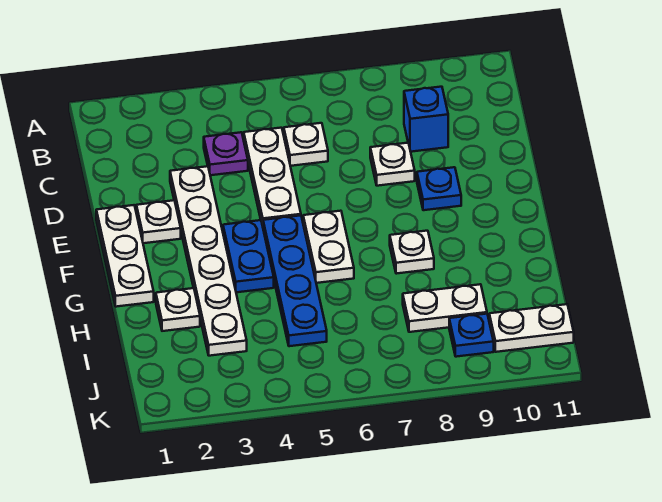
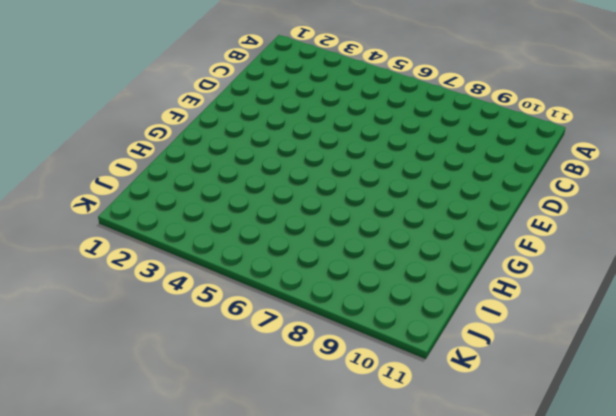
none -> purple 1x1 plate [204,132,248,175]
none -> white 1x3 plate [244,128,301,226]
none -> white 1x1 plate [284,123,328,166]

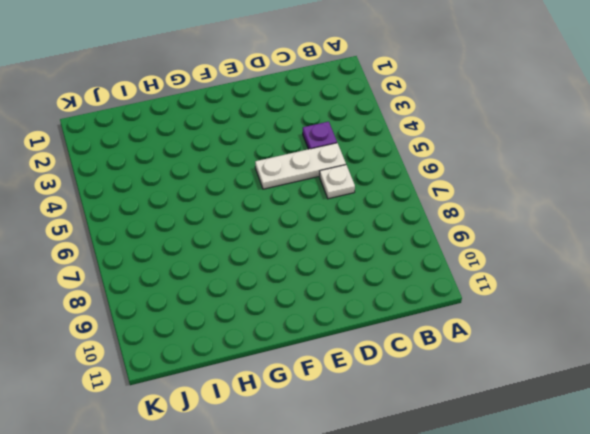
none -> blue 1x1 brick [404,87,448,152]
none -> white 1x6 plate [170,166,247,356]
none -> white 1x1 plate [370,143,415,186]

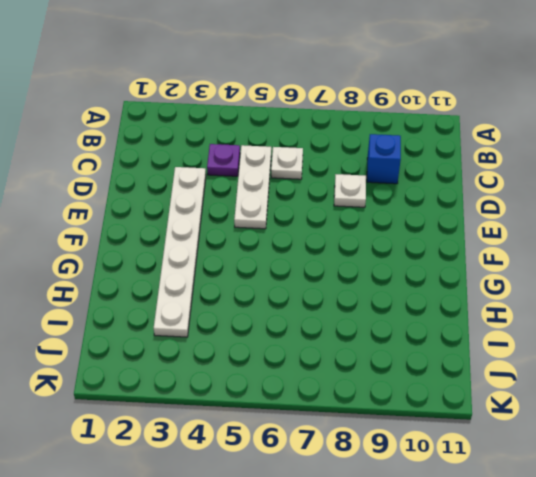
none -> white 1x3 plate [96,205,154,307]
none -> white 1x1 plate [136,200,181,243]
none -> blue 1x1 plate [417,167,461,210]

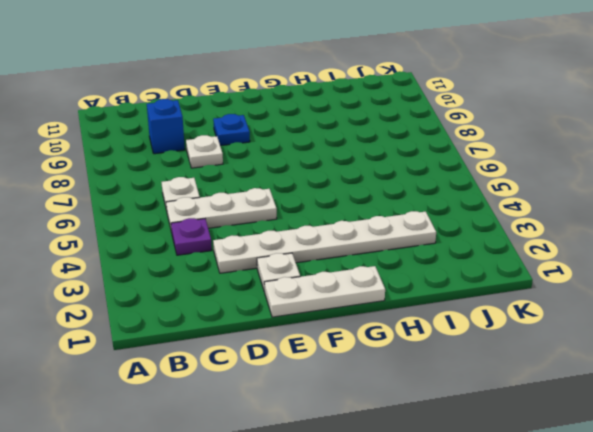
none -> blue 1x2 plate [223,220,274,292]
none -> blue 1x4 plate [263,215,327,346]
none -> white 1x2 plate [303,211,354,283]

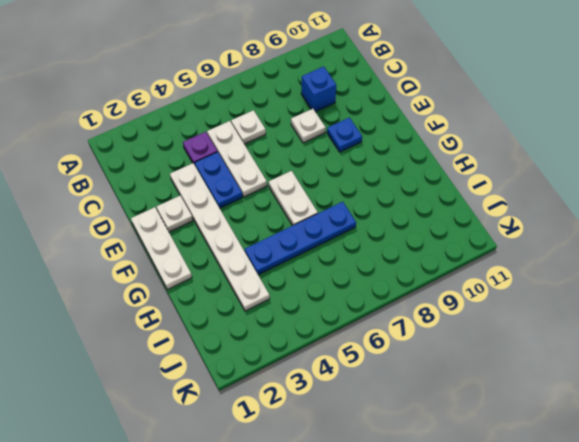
blue 1x2 plate [195,152,243,208] -> blue 1x2 plate moved to [223,220,274,292]
blue 1x4 plate [245,202,356,275] -> blue 1x4 plate turned to [263,215,327,346]
none -> white 1x1 plate [390,231,434,274]
none -> white 1x1 plate [156,288,200,331]
none -> white 1x2 plate [403,284,487,332]

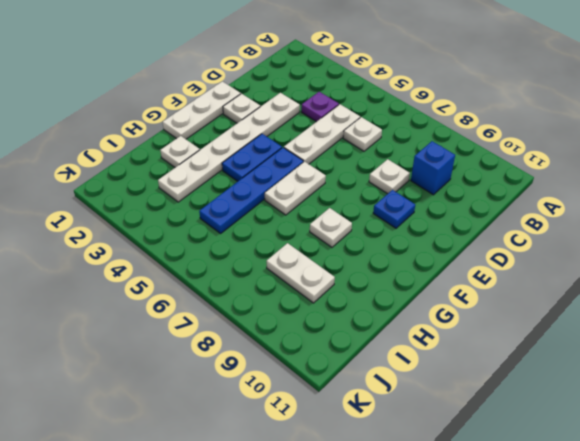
none -> blue 1x1 plate [449,314,494,357]
none -> white 1x2 plate [489,304,574,352]

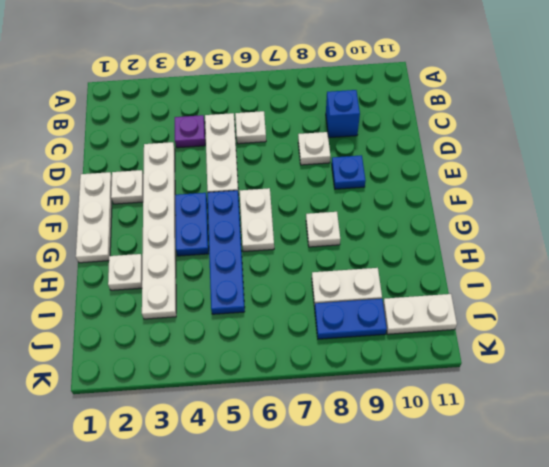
blue 1x2 plate [315,299,387,339] -> blue 1x1 plate [449,314,494,357]

